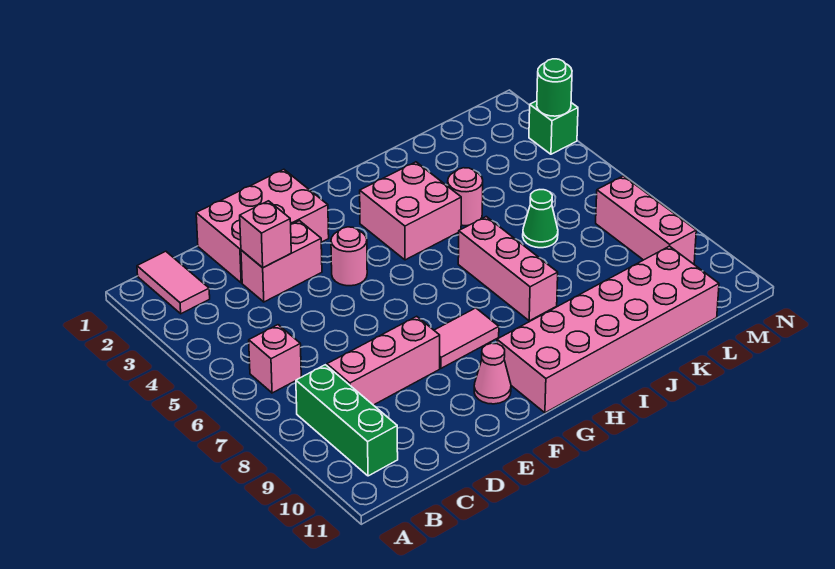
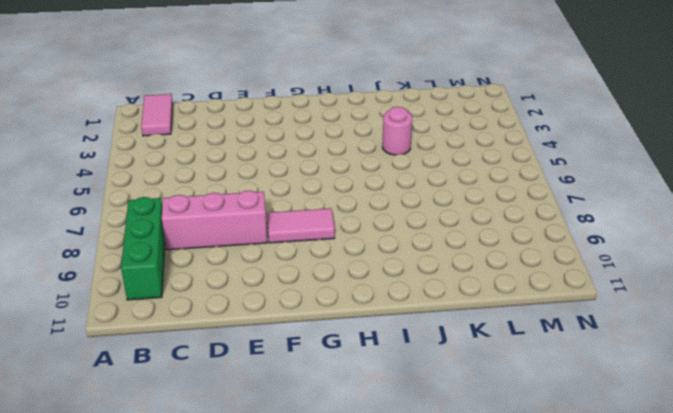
none -> pink 1x1 brick [249,325,301,393]
none -> pink 2x3 brick [196,169,329,283]
none -> pink 1x2 brick [241,221,322,302]

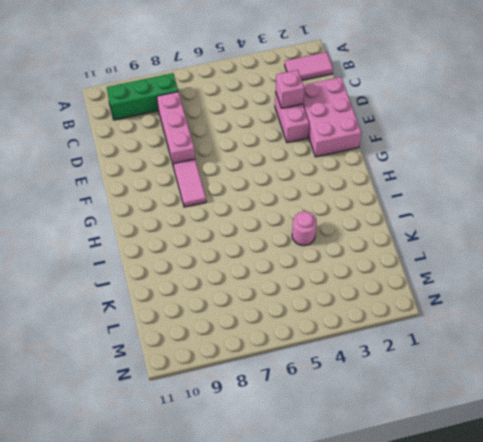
none -> pink 1x1 brick [249,325,301,393]
none -> pink 1x1 round brick [331,227,367,286]
none -> pink 1x1 cone [474,343,511,404]

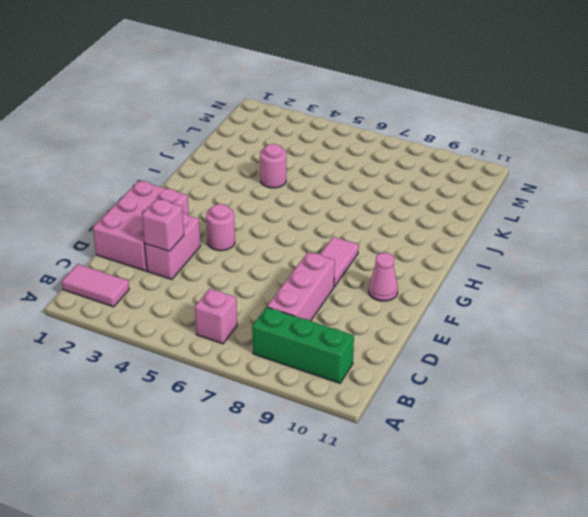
none -> pink 2x6 brick [497,246,719,413]
none -> pink 2x2 brick [360,162,461,260]
none -> pink 1x3 brick [458,217,558,321]

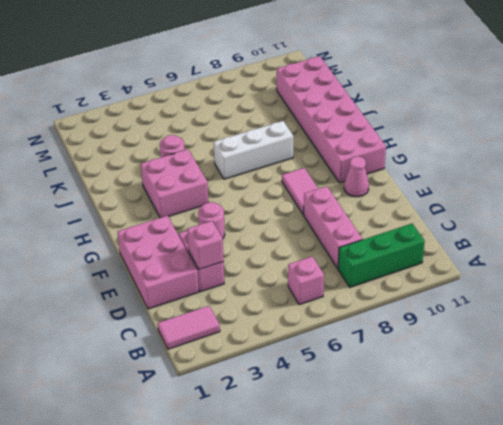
white 1x3 brick [214,121,293,179] -> pink 1x3 brick [458,217,558,321]
none -> green 1x1 cone [523,190,558,248]
none -> pink 1x3 brick [596,176,696,264]
none -> green 1x1 brick [529,101,578,154]

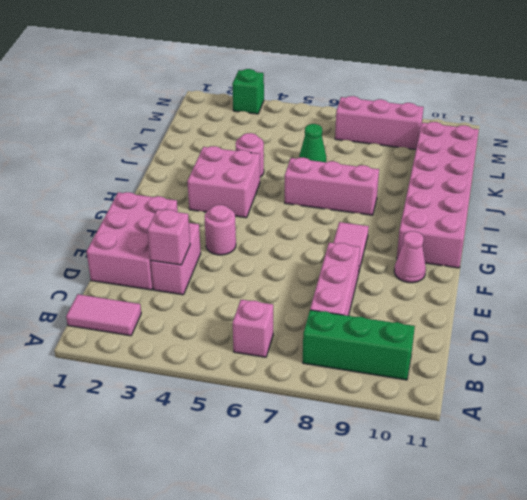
none -> green 1x1 round brick [537,59,572,116]

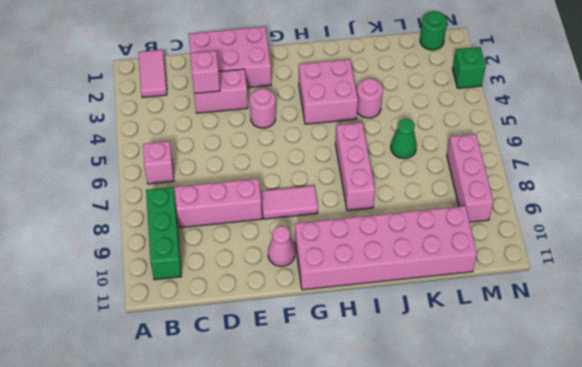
green 1x1 round brick [420,11,447,50] -> green 1x1 round brick moved to [537,59,572,116]

